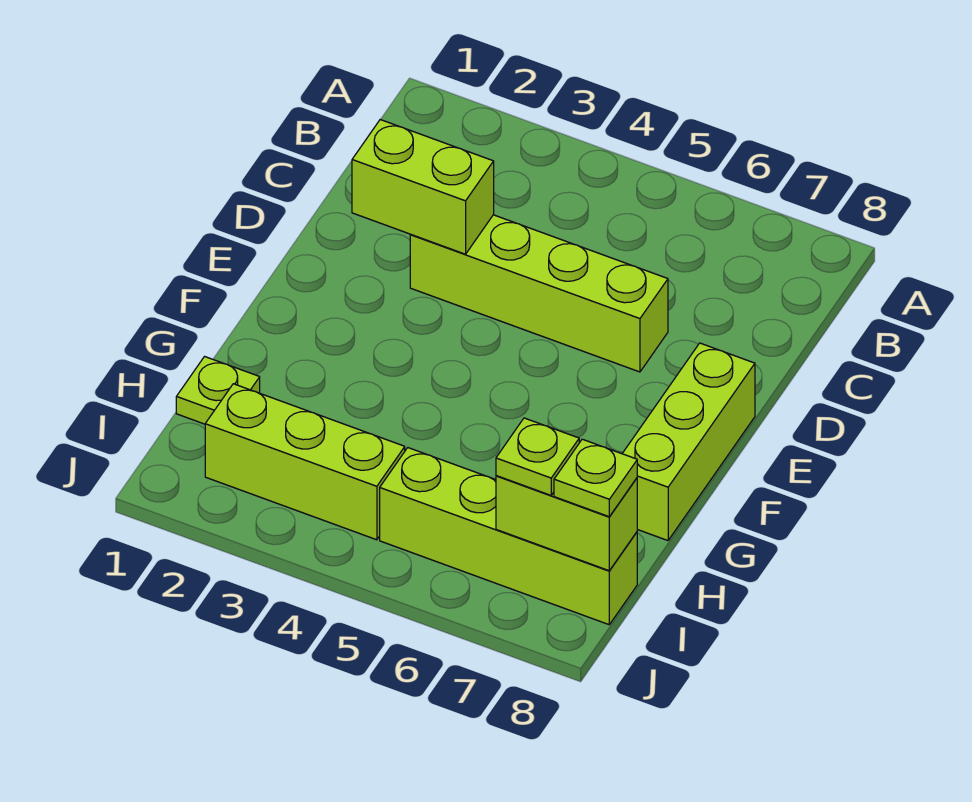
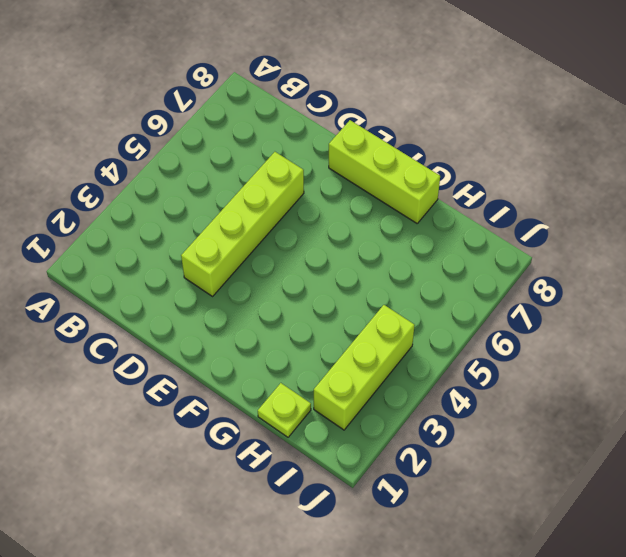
none -> lime 1x4 brick [380,448,637,625]
none -> lime 1x2 brick [352,119,494,254]

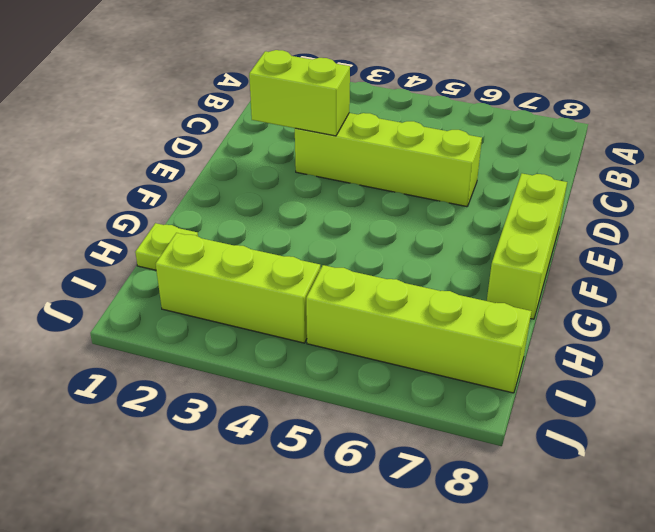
none -> lime 1x2 brick [496,476,637,571]
none -> lime 1x1 plate [496,418,579,495]

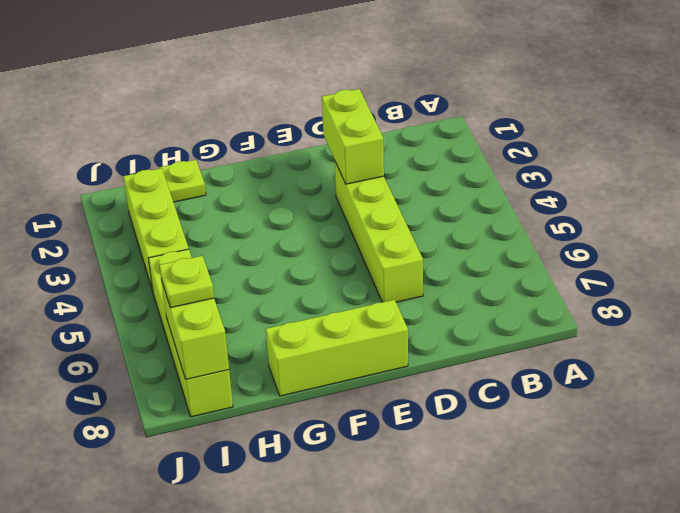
none -> lime 1x1 plate [554,439,637,517]

